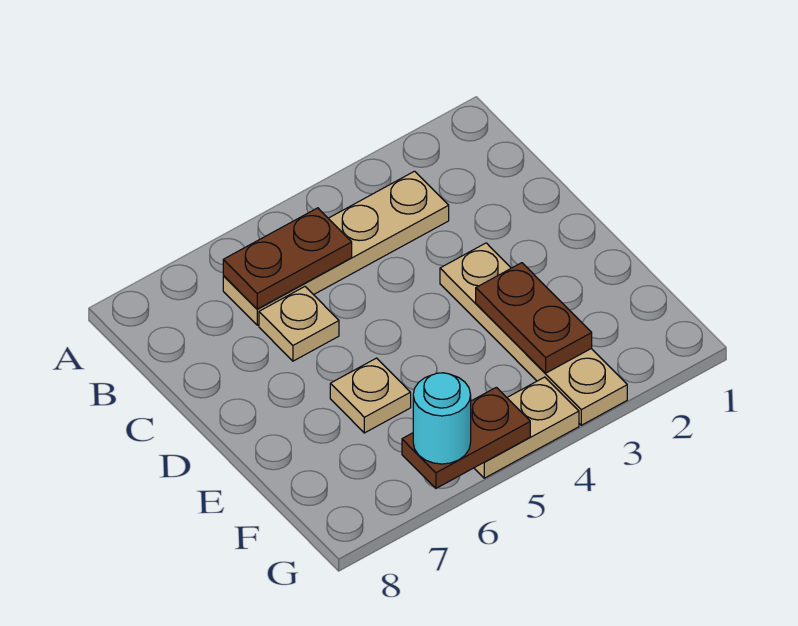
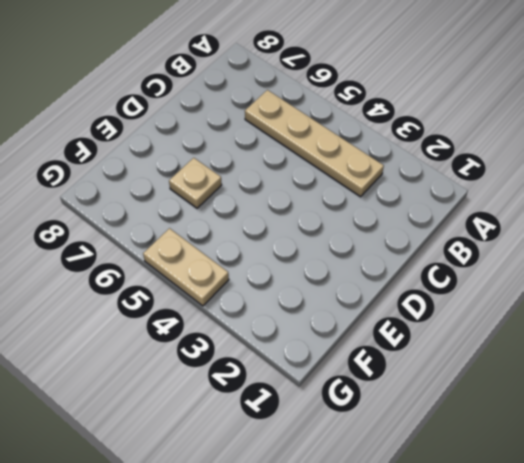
none -> tan 1x1 plate [259,287,339,361]
none -> tan 1x4 plate [440,243,627,425]

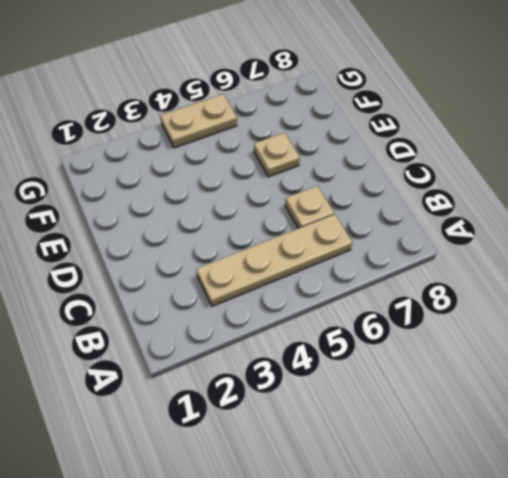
none -> tan 1x4 plate [440,243,627,425]
none -> brown 1x2 plate [223,208,352,309]

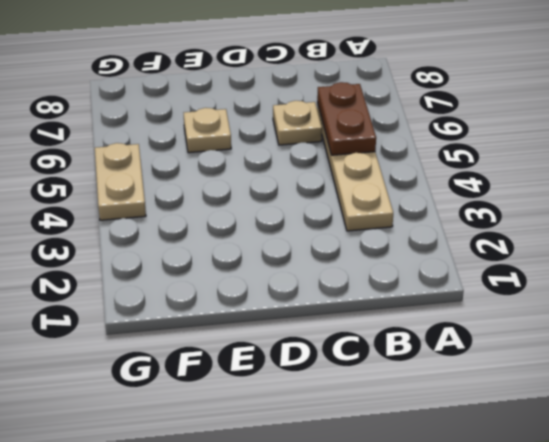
none -> tan 1x4 plate [440,243,627,425]
none -> brown 1x2 plate [476,263,592,373]

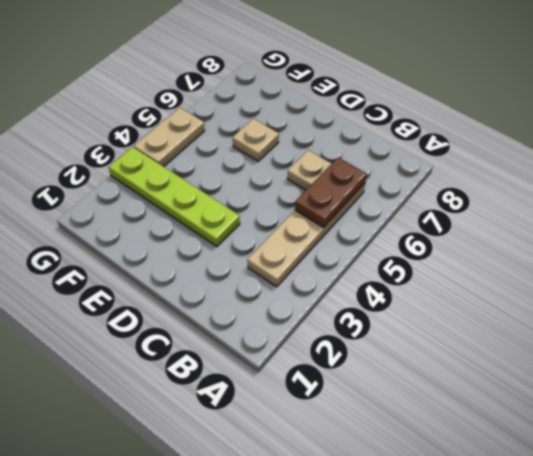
lime 1x4 plate [109,147,240,247] -> tan 1x4 plate [440,243,627,425]
none -> brown 1x2 plate [476,263,592,373]
none -> brown 1x2 plate [402,387,530,488]

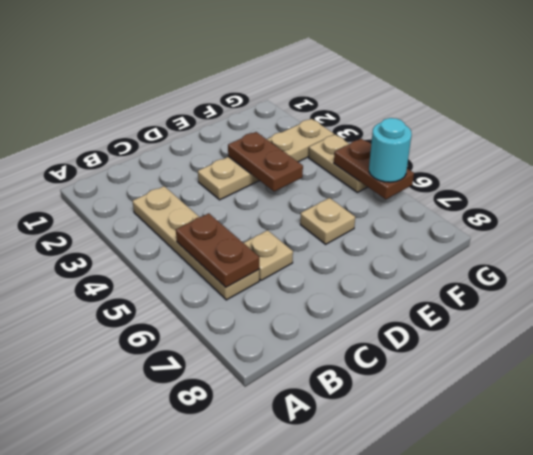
brown 1x2 plate [228,132,303,192] -> brown 1x2 plate turned to [476,263,592,373]

